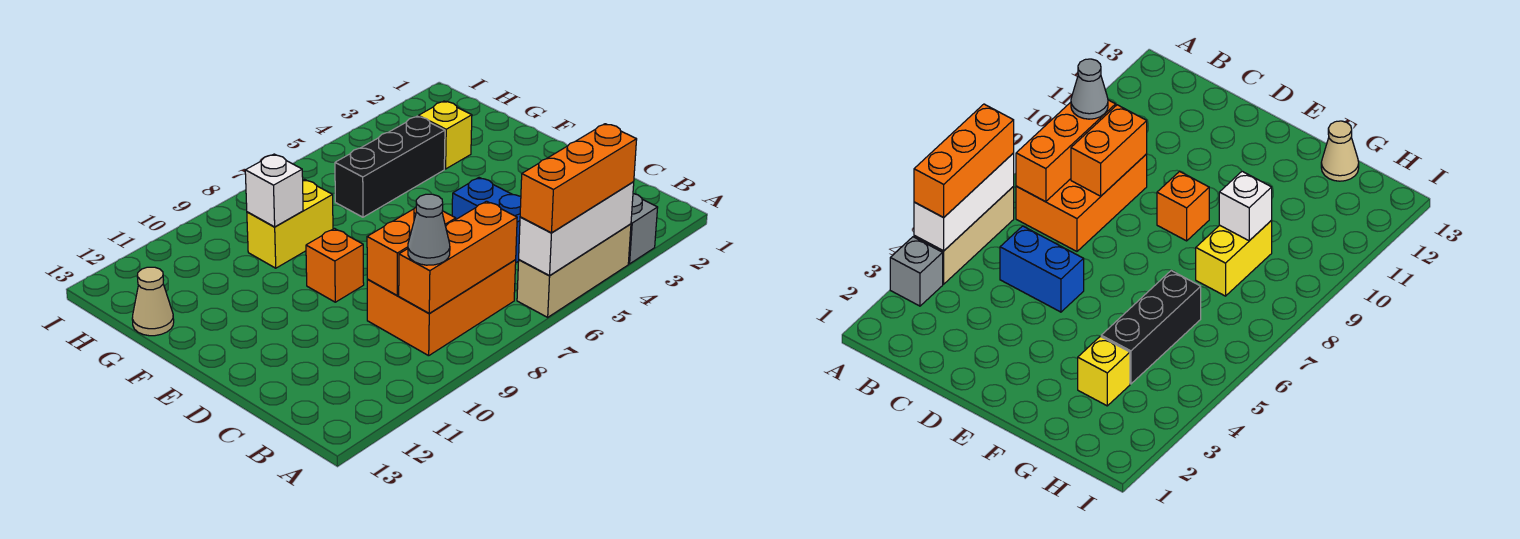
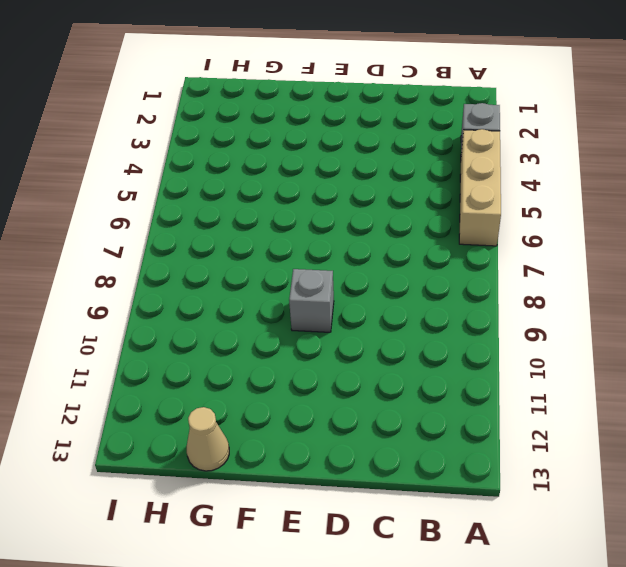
grey 1x1 brick [289,269,334,332] -> orange 1x1 brick [306,229,364,302]
none -> orange 2x3 brick [367,260,516,356]
none -> blue 1x2 brick [452,178,521,263]
none -> yellow 1x1 brick [418,101,472,169]

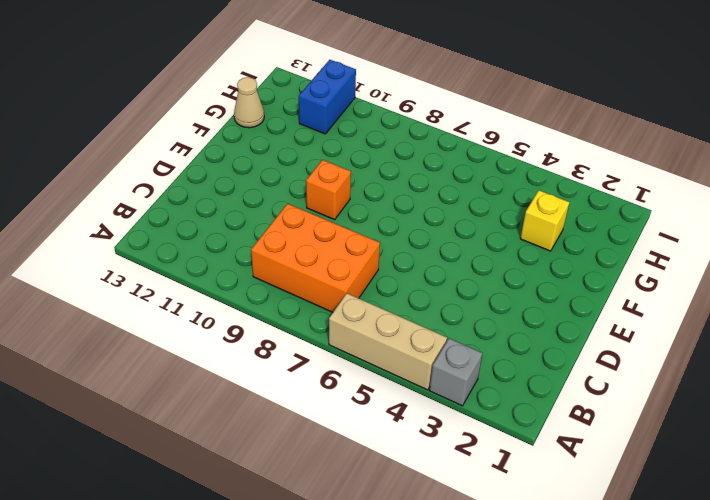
blue 1x2 brick [299,60,356,134] -> blue 1x2 brick moved to [452,178,521,263]
none -> black 1x3 brick [335,116,445,217]
none -> yellow 1x2 brick [247,179,333,268]
none -> white 1x3 brick [519,182,634,276]

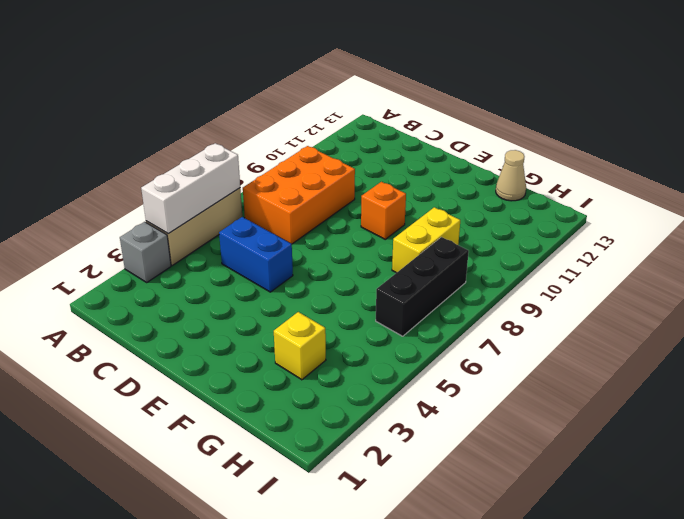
black 1x3 brick [376,237,469,336] -> black 1x3 brick moved to [335,116,445,217]
none -> orange 1x3 brick [399,201,517,313]
none -> orange 1x2 brick [367,207,456,295]
none -> white 1x1 brick [245,154,303,227]

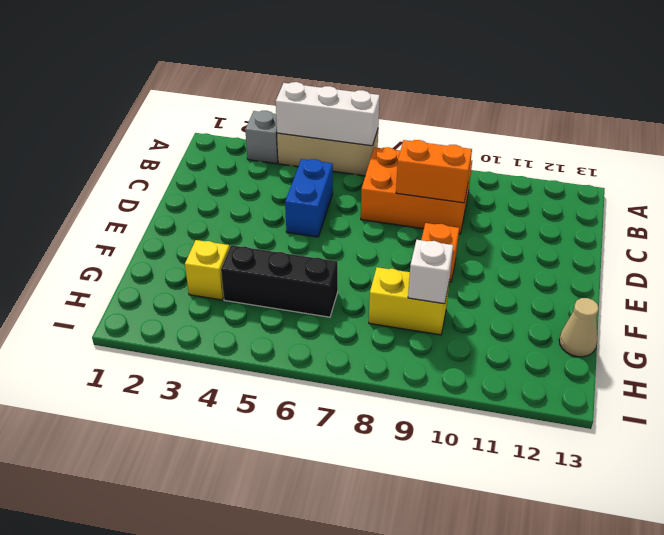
none -> orange 1x3 brick [399,201,517,313]
none -> orange 1x3 brick [520,124,637,233]
none -> grey 1x1 cone [408,194,450,265]

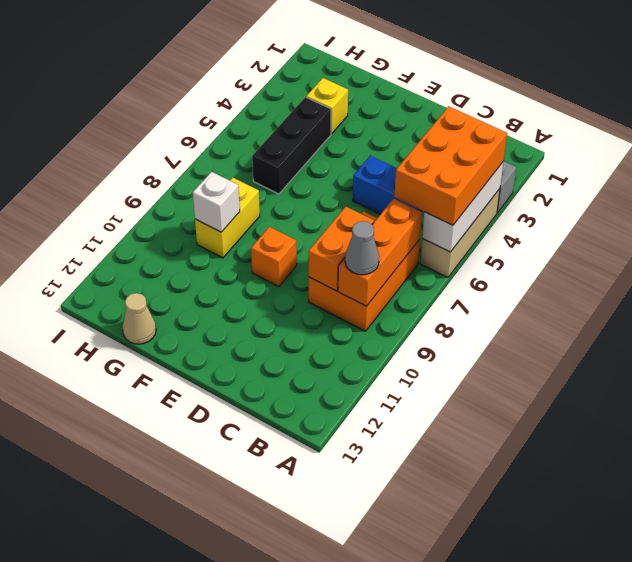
orange 2x3 brick [394,106,507,225] -> orange 1x3 brick [520,124,637,233]

